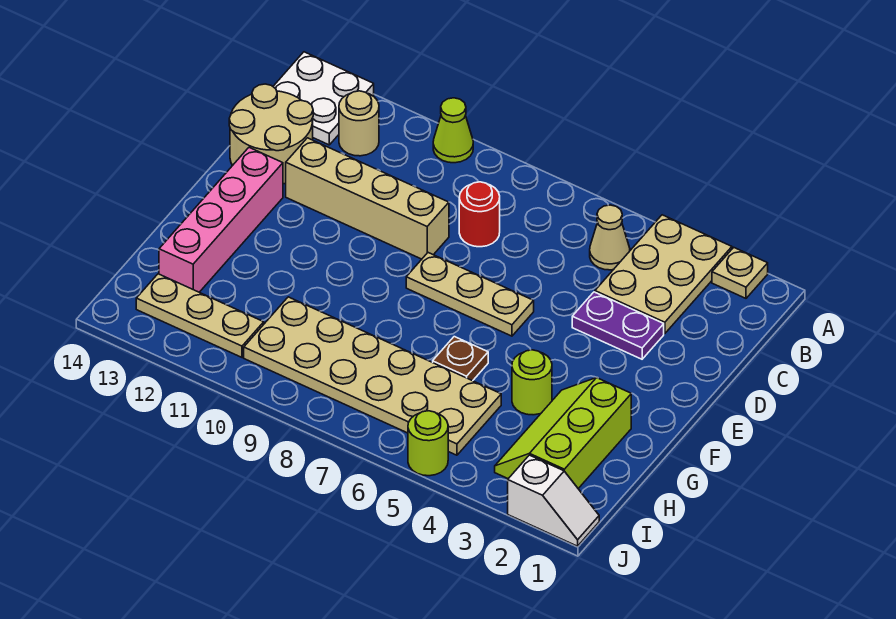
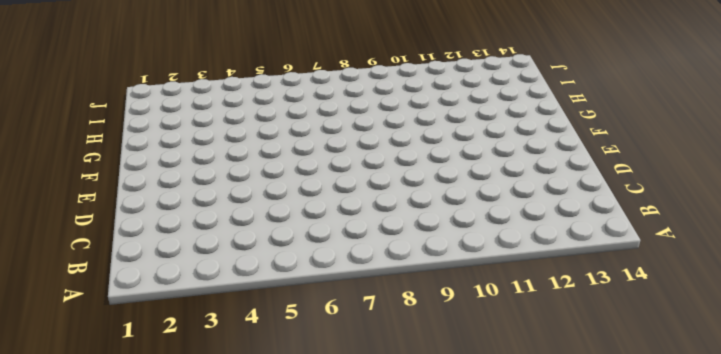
none -> tan 1x1 plate [712,247,768,298]
none -> tan 2x3 plate [595,215,732,334]
none -> lime 1x1 cone [433,98,473,163]

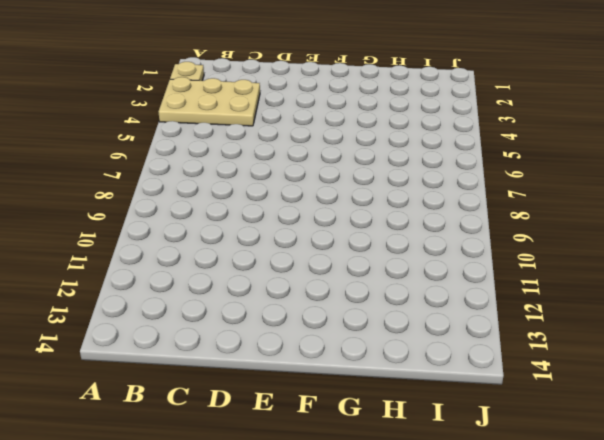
none -> lime 1x1 cone [433,98,473,163]
none -> white 2x2 plate [273,52,374,145]
none -> tan 1x1 cone [590,205,630,270]

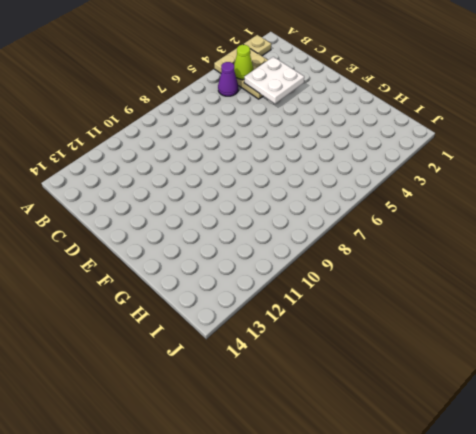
lime 1x1 cone [234,45,253,79] -> lime 1x1 cone moved to [433,98,473,163]
purple 1x1 cone [218,62,238,96] -> tan 1x1 cone [590,205,630,270]
white 2x2 plate [244,57,304,103] -> white 2x2 plate moved to [273,52,374,145]
none -> tan 1x1 round brick [339,91,379,156]
none -> red 1x1 round brick [459,182,500,247]
none -> tan 2x2 round brick [229,84,313,184]

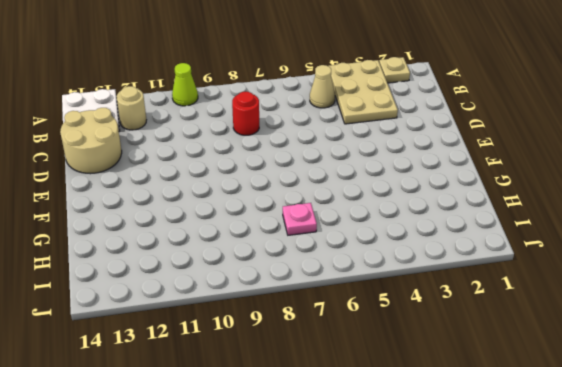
pink 1x1 plate [283,203,317,235] -> tan 2x6 plate [244,297,501,455]
none -> purple 1x2 plate [572,292,664,359]
none -> tan 1x4 brick [286,138,449,259]
none -> tan 1x3 plate [406,253,534,336]

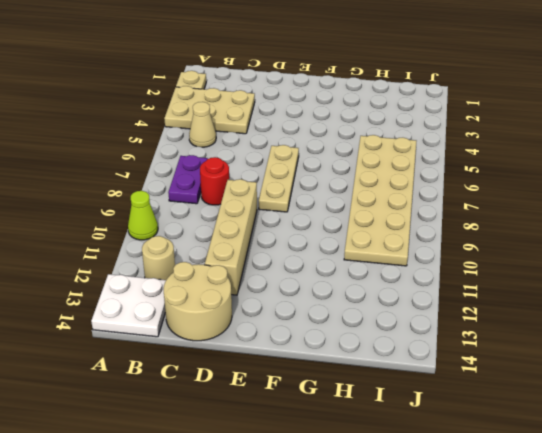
purple 1x2 plate [168,155,208,204] -> purple 1x2 plate moved to [572,292,664,359]
none -> pink 1x4 brick [159,148,283,292]
none -> lime 2x3 slope [495,378,631,489]
none -> lime 1x1 round brick [512,350,552,415]

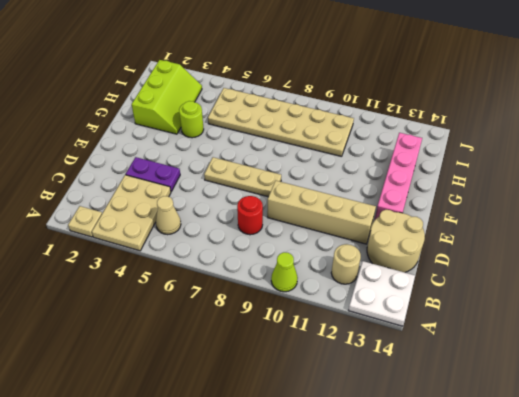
none -> brown 1x1 plate [433,337,488,381]
none -> tan 1x3 plate [136,274,264,357]
none -> white 1x2 slope [508,455,599,546]

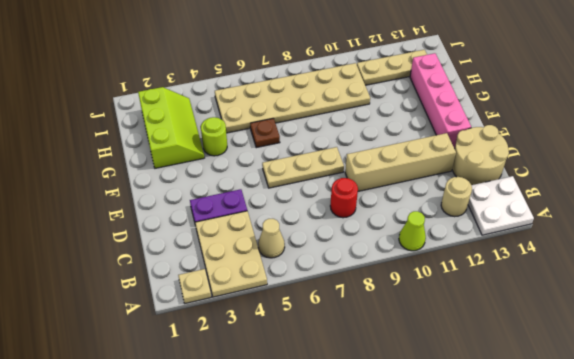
none -> white 1x2 slope [508,455,599,546]
none -> lime 1x1 round brick [408,411,448,476]

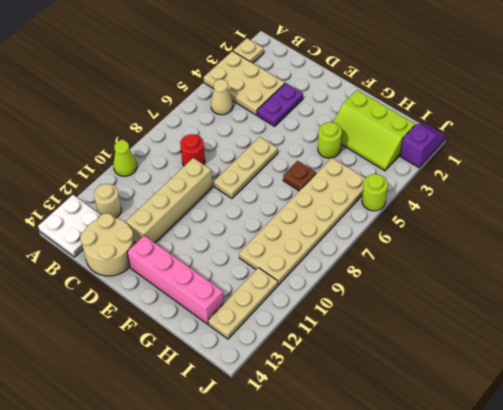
purple 1x2 slope [400,124,446,168] -> white 1x2 slope [508,455,599,546]

